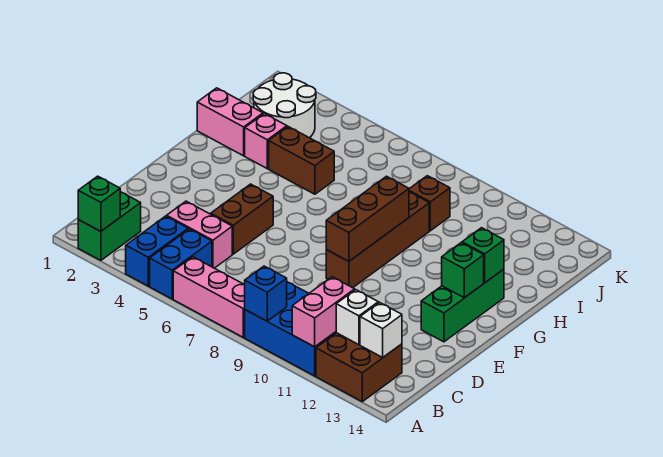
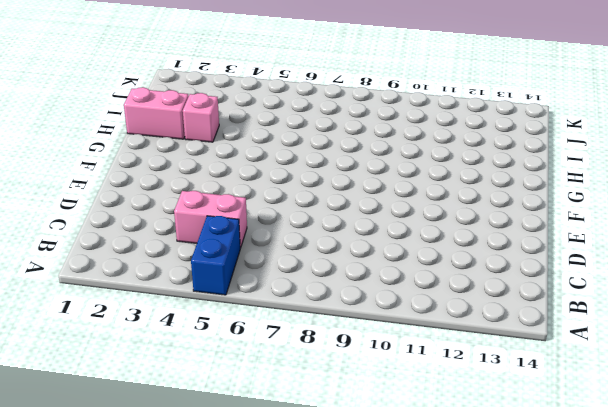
none -> green 1x2 brick [78,192,141,260]
none -> blue 1x2 brick [126,216,188,286]
none -> pink 1x3 brick [173,257,245,337]

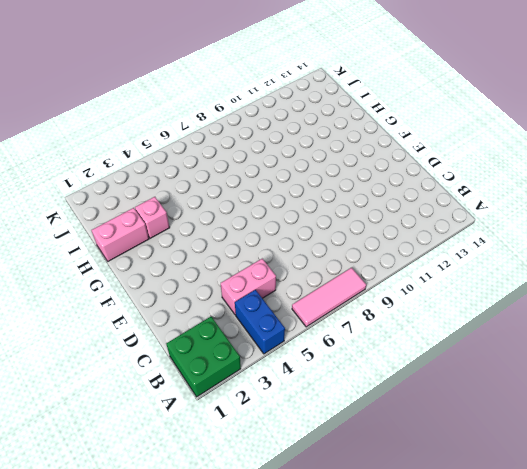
green 2x2 brick [166,317,241,397] -> green 1x2 brick [78,192,141,260]
pink 1x3 tile [292,268,366,327] -> pink 1x3 brick [173,257,245,337]
none -> blue 1x2 brick [150,229,212,299]
none -> blue 2x3 brick [245,282,336,376]
none -> brown 2x2 brick [316,333,402,402]

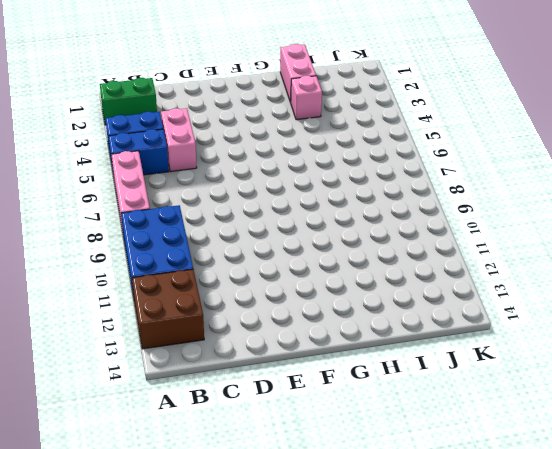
none -> brown 1x2 brick [211,184,273,254]
none -> brown 1x4 brick [326,192,429,288]
none -> green 1x3 brick [421,269,504,342]

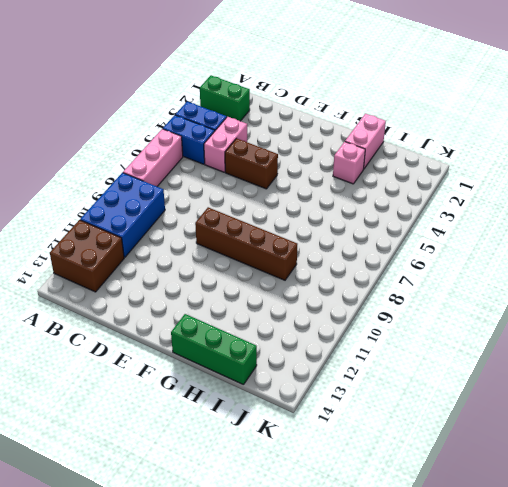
green 1x3 brick [171,314,257,385] -> green 1x3 brick moved to [421,269,504,342]
none -> brown 1x2 brick [269,127,334,194]
none -> white 2x2 round brick [253,73,316,138]
none -> brown 1x1 brick [409,176,450,231]

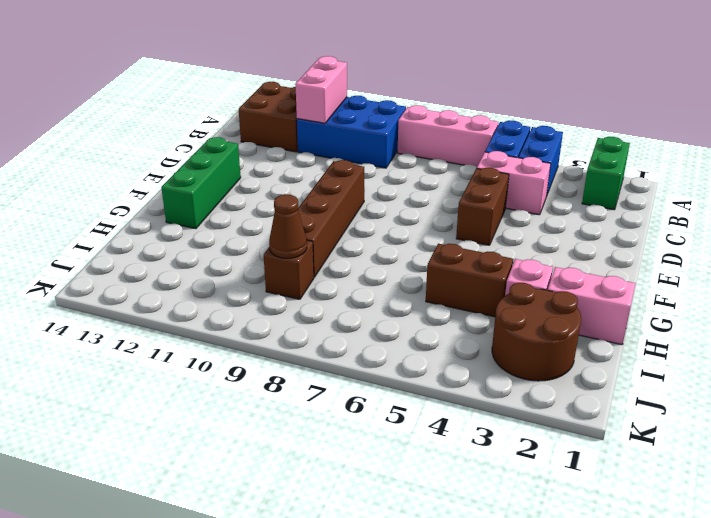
brown 2x2 round brick [492,283,581,381] -> white 2x2 round brick [253,73,316,138]
brown 1x1 cone [269,194,307,258] -> none
none -> green 1x1 brick [78,176,120,231]
none -> blue 1x1 brick [245,266,287,321]
none -> white 1x1 brick [336,290,378,345]

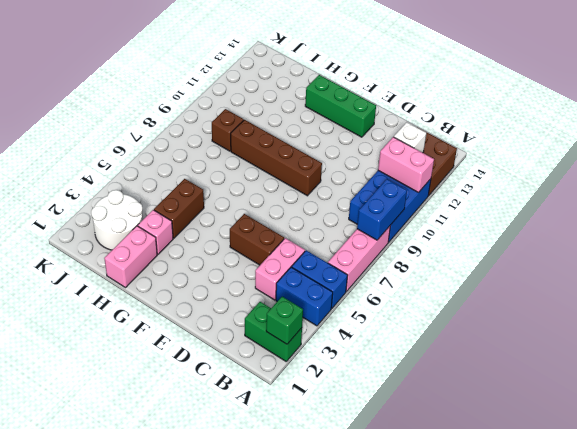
blue 1x2 brick [357,179,407,240] -> blue 1x1 brick [245,266,287,321]
none -> white 1x1 brick [360,302,402,357]
none -> brown 1x3 brick [326,176,409,261]
none -> green 1x1 brick [442,243,484,298]

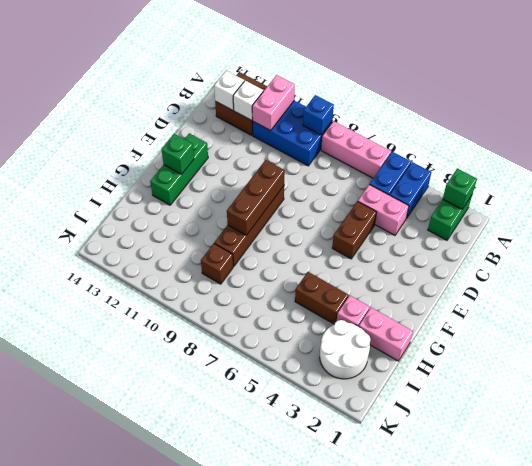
none -> green 1x1 brick [462,228,504,283]

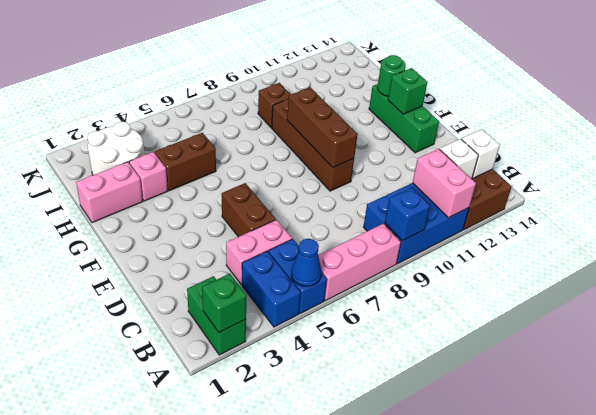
blue 1x1 cone [291,239,322,286] -> none
green 1x1 round brick [377,55,406,96] -> green 1x1 brick [462,228,504,283]

